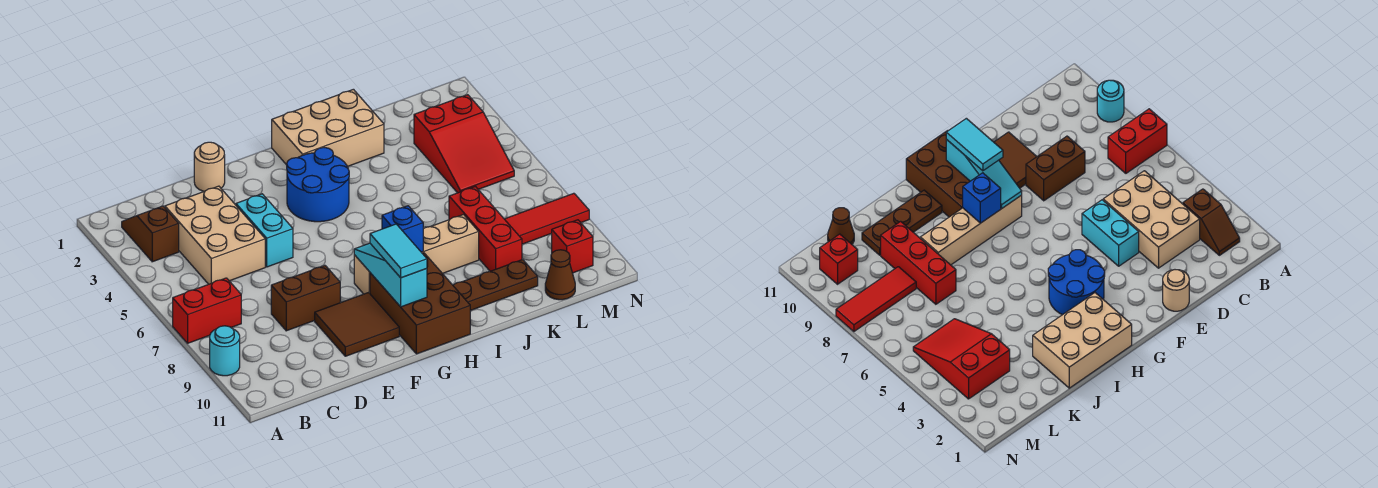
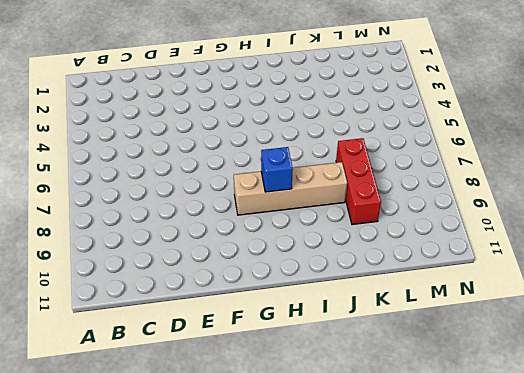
none -> red 1x2 brick [173,278,241,343]
none -> cyan 1x1 round brick [210,326,240,376]
none -> brown 1x2 slope [122,206,179,262]

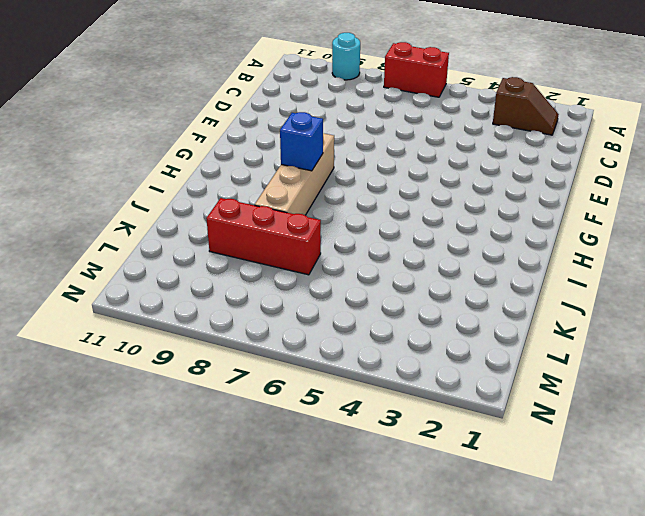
red 1x2 brick [384,42,449,97] -> red 1x2 brick turned to [173,278,241,343]
none -> tan 2x3 brick [165,186,265,284]
none -> brown 1x2 brick [271,266,340,331]
none -> tan 1x1 round brick [194,142,225,191]

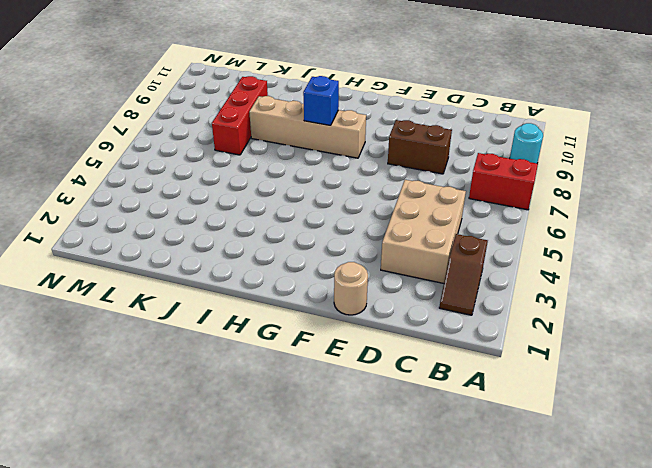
none -> cyan 1x2 brick [236,194,293,267]
none -> brown 2x2 tile [315,293,399,356]
none -> blue 2x2 round brick [287,148,349,222]

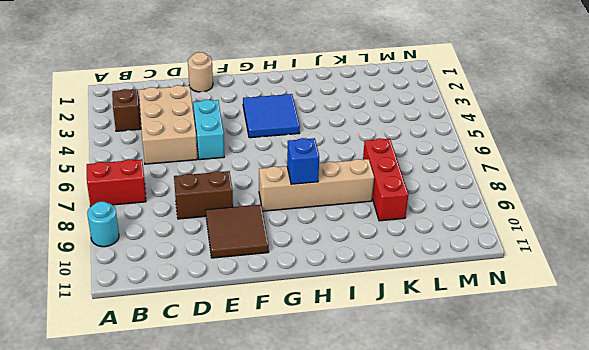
blue 2x2 tile [243,94,300,138] -> blue 2x2 round brick [287,148,349,222]
none -> brown 2x3 brick [370,253,470,354]
none -> tan 2x3 brick [272,89,384,166]
none -> brown 1x3 plate [453,260,538,311]

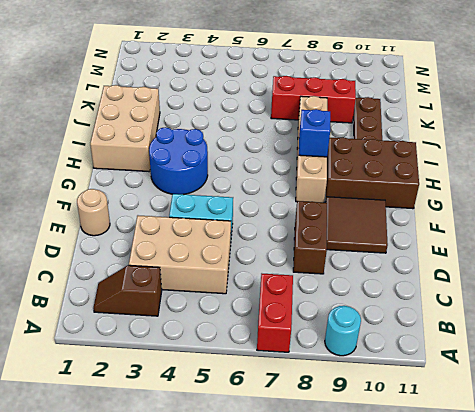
none -> red 2x3 slope [414,95,514,193]
none -> red 1x3 tile [505,193,589,244]
none -> brown 1x1 cone [545,250,575,300]

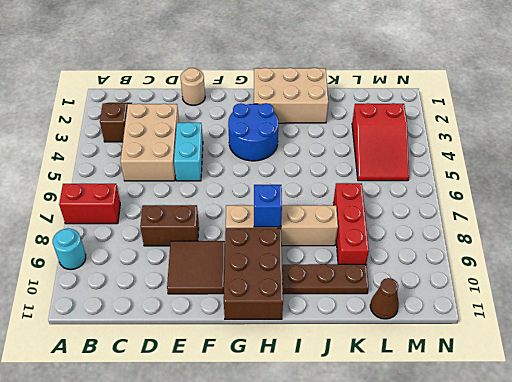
none -> red 1x3 tile [505,193,589,244]
none -> red 1x1 brick [552,220,593,273]
none -> cyan 1x3 slope [354,243,427,307]

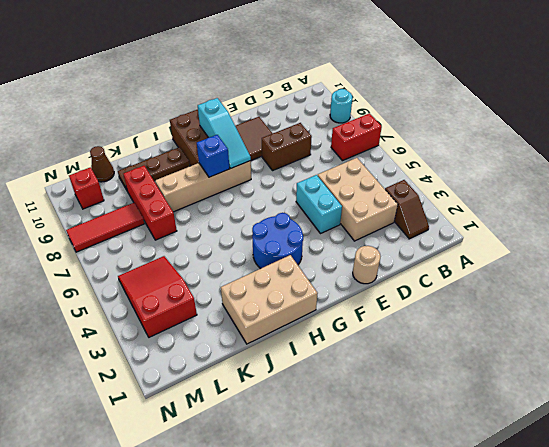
none -> cyan 1x2 tile [370,224,427,278]

